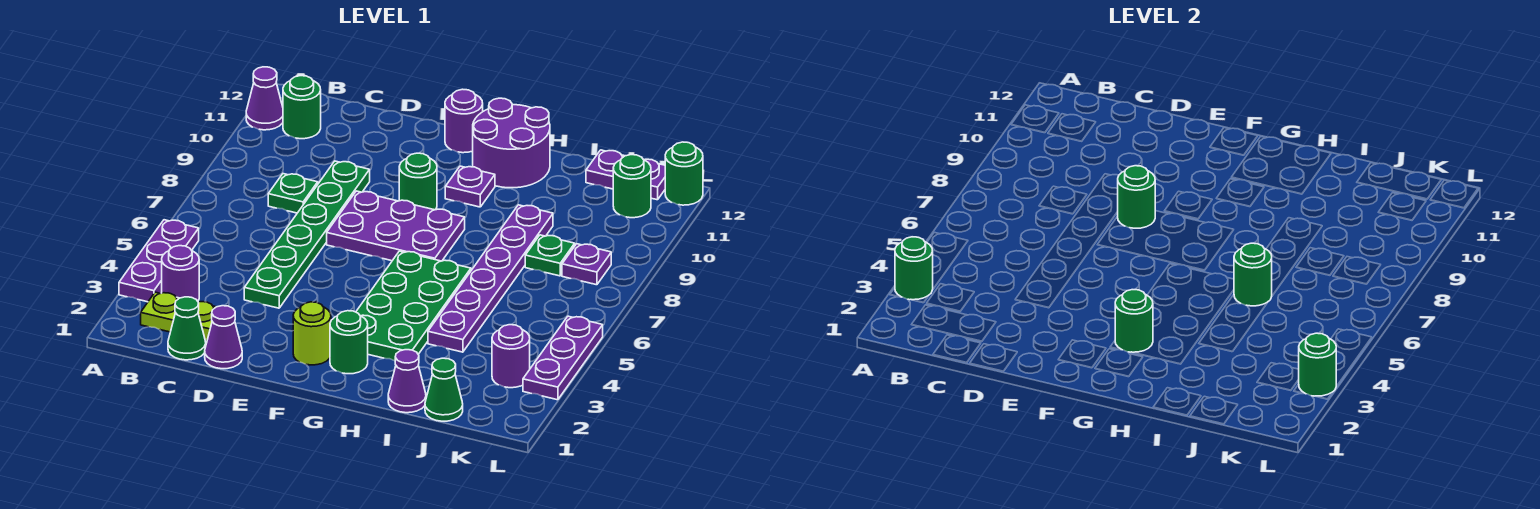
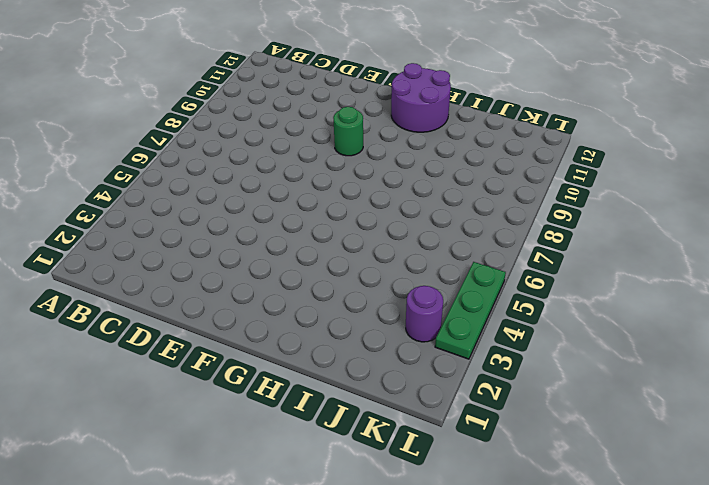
green 1x3 plate [435,262,506,359] -> purple 1x3 plate [523,316,603,400]
none -> purple 1x3 plate [119,220,199,302]
none -> purple 1x1 cone [246,67,283,130]
none -> lime 1x2 plate [141,292,216,341]
none -> purple 1x1 round brick [162,246,199,301]

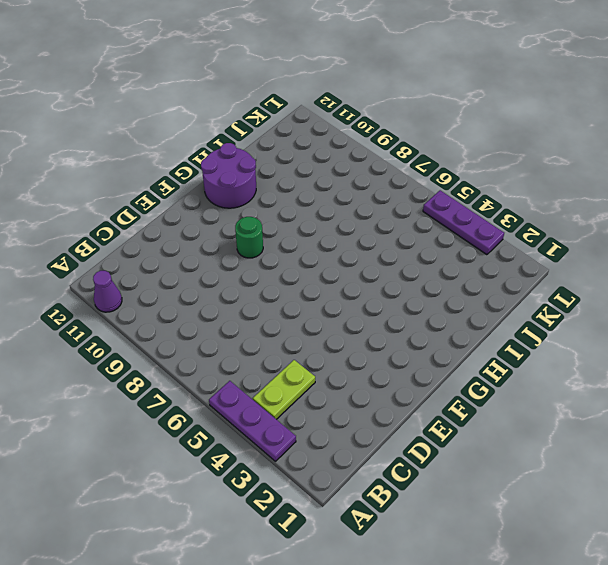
lime 1x2 plate [253,360,315,419] -> lime 1x2 plate moved to [141,292,216,341]
none -> purple 1x1 round brick [162,246,199,301]
none -> green 1x1 round brick [283,76,321,139]
none -> green 1x1 cone [168,297,206,360]
none -> green 1x1 plate [268,174,318,213]

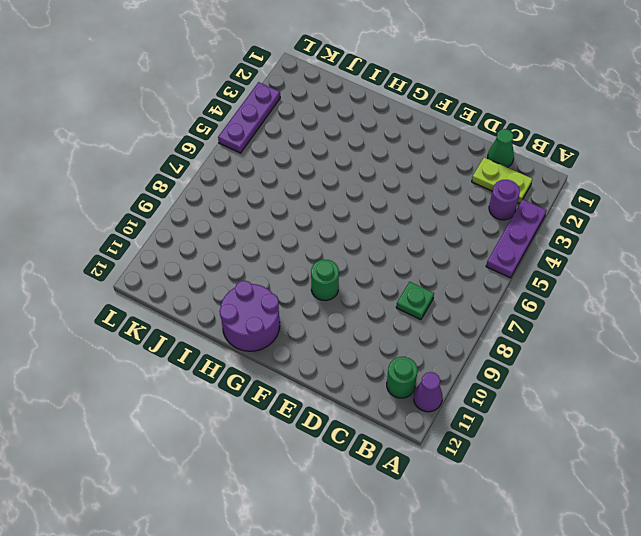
none -> purple 1x1 cone [205,306,242,369]
none -> green 1x6 plate [244,161,370,308]
none -> purple 2x3 plate [327,191,465,261]
none -> lime 1x1 round brick [293,302,331,365]

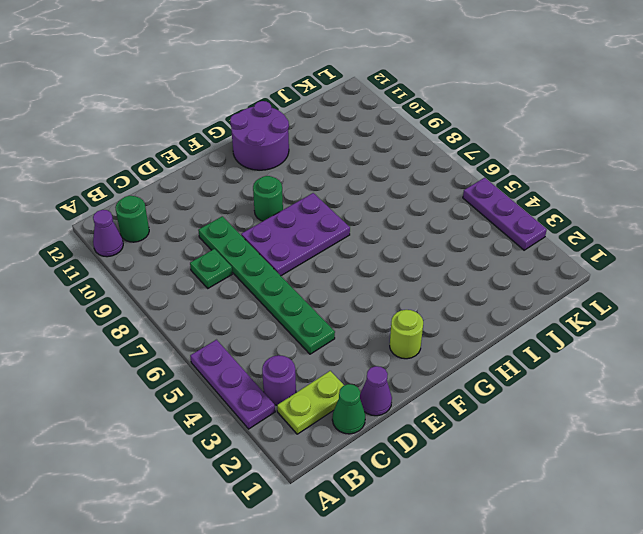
none -> purple 1x1 round brick [445,89,483,153]
none -> green 1x1 round brick [330,311,368,374]
none -> green 2x4 plate [356,251,471,361]
none -> purple 1x1 plate [445,166,495,207]

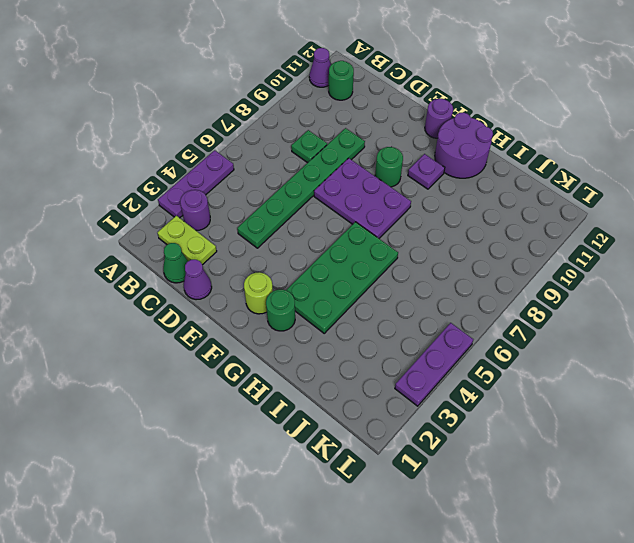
none -> purple 1x1 cone [388,350,426,413]
none -> purple 1x6 plate [428,205,553,352]
none -> green 1x1 cone [425,358,463,421]
none -> green 1x1 plate [525,235,575,276]

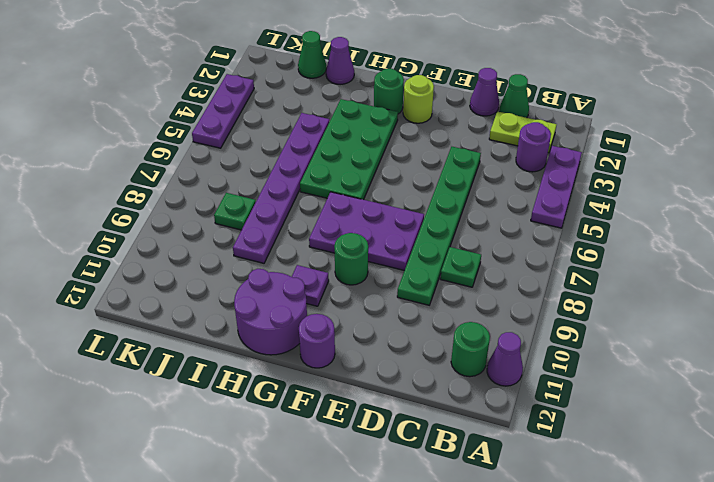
none -> purple 1x2 plate [586,150,665,200]
none -> purple 1x1 round brick [492,325,530,388]
none -> purple 1x1 plate [562,244,611,285]
none -> green 1x1 round brick [613,155,651,218]

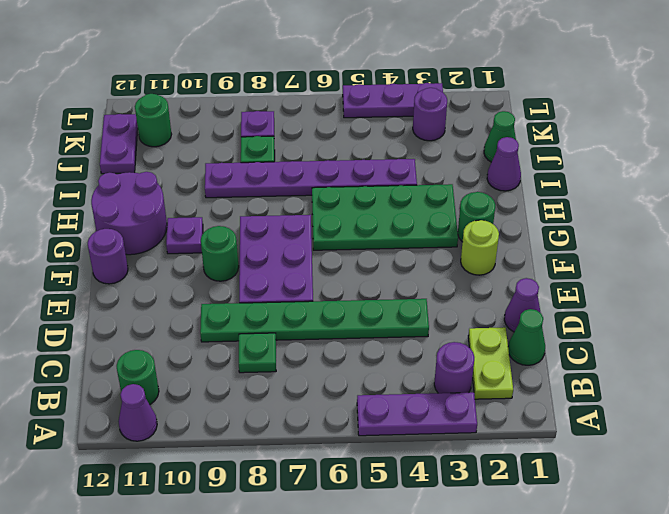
none -> green 1x1 round brick [665,142,703,205]
none -> green 1x1 round brick [895,237,933,300]
none -> green 1x1 round brick [1118,166,1155,228]
none -> green 1x1 round brick [1115,290,1153,352]

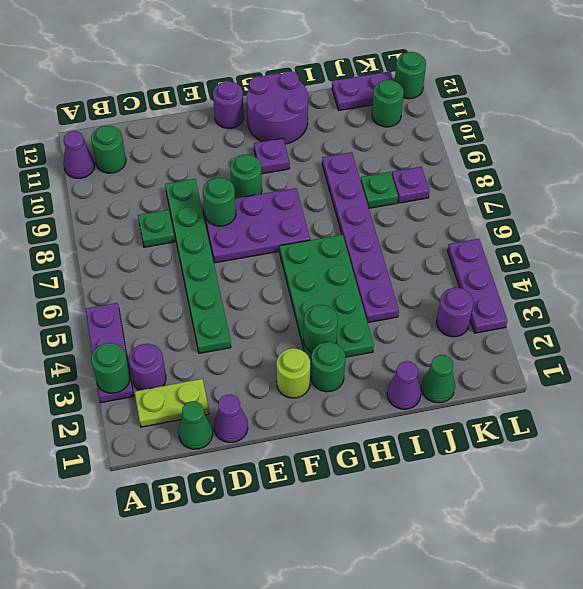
none -> green 1x1 round brick [1234,243,1272,306]
none -> green 1x1 round brick [1299,333,1336,396]

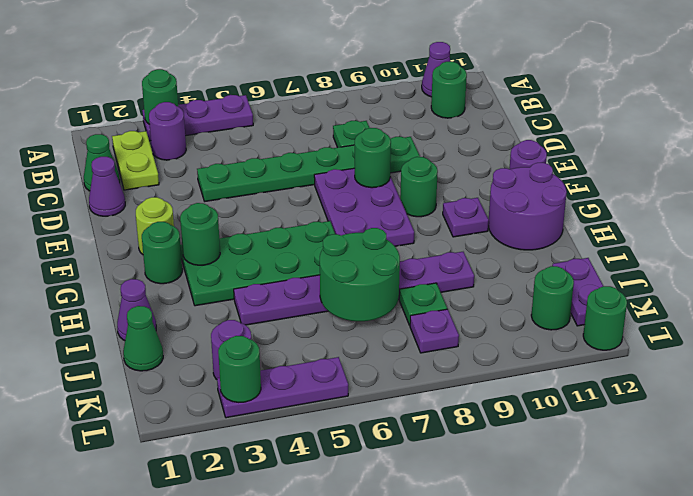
green 2x2 round brick [320,228,400,321] -> green 1x1 round brick [1234,243,1272,306]

